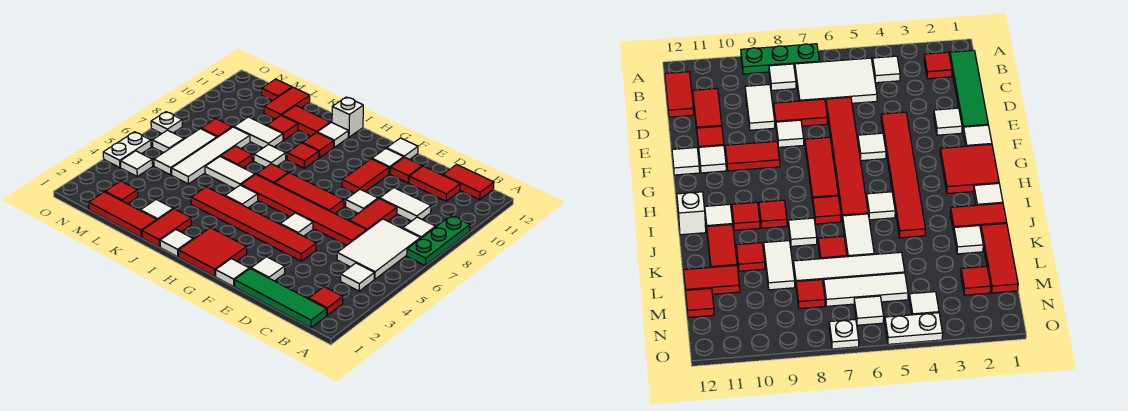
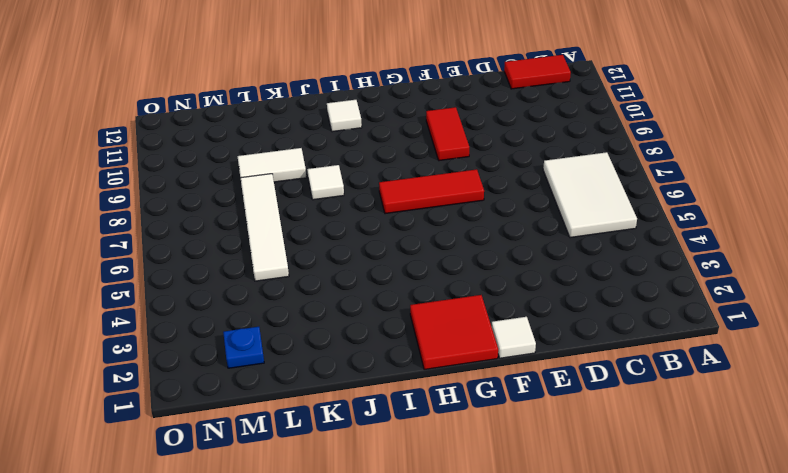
blue 1x1 plate [223,327,264,368] -> red 1x1 tile [105,181,138,204]
none -> green 1x3 plate [407,215,470,266]
none -> green 1x4 tile [235,269,327,328]
none -> red 1x1 tile [309,287,343,315]
none -> white 1x1 tile [341,263,374,291]

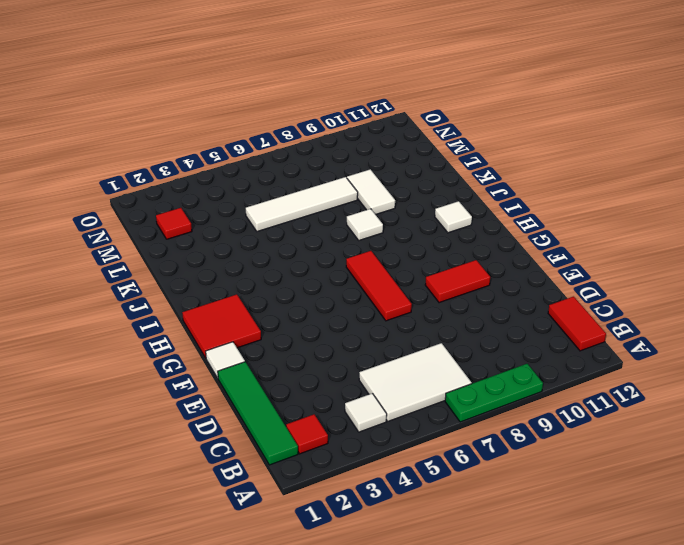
none -> white 1x1 tile [403,217,436,238]
none -> white 1x2 tile [380,188,431,221]
none -> red 1x2 tile [409,166,460,201]
none -> red 1x6 tile [241,174,367,245]

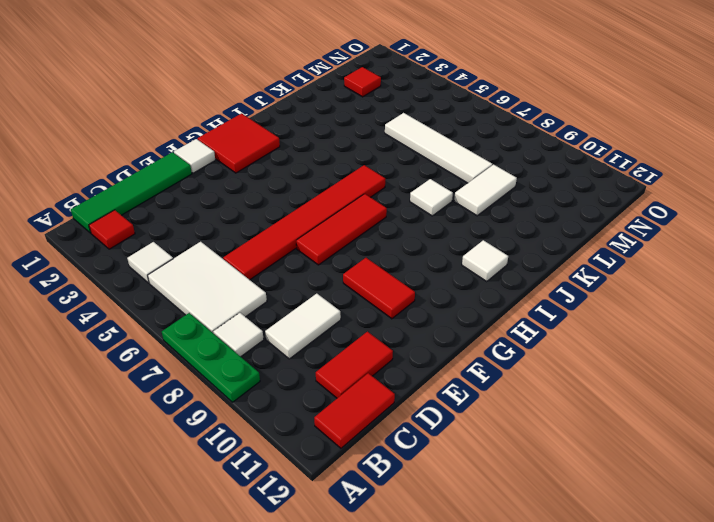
none -> red 1x2 tile [349,199,397,230]
none -> white 1x1 tile [251,257,285,281]
none -> red 1x6 tile [191,187,316,261]
none -> white 1x1 tile [346,189,378,213]

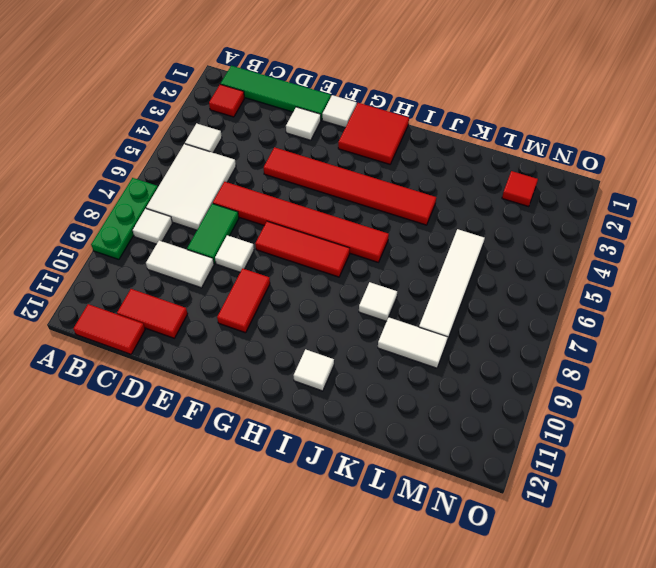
green 1x2 tile [187,204,239,264] -> red 1x2 tile [349,199,397,230]
none -> red 1x1 tile [390,157,422,183]
none -> white 1x1 tile [280,213,313,236]
none -> white 1x1 tile [372,148,404,174]
none -> white 1x1 tile [387,138,418,159]

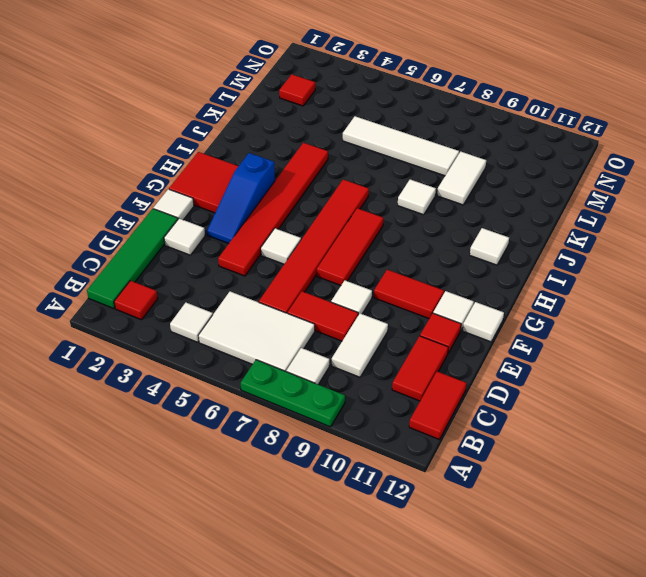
blue 1x3 slope [207,153,275,243] -> none
none -> white 1x1 tile [160,230,193,257]
none -> white 1x1 tile [225,185,258,208]
none -> red 1x1 tile [257,164,289,183]
none -> red 1x1 tile [287,143,319,168]

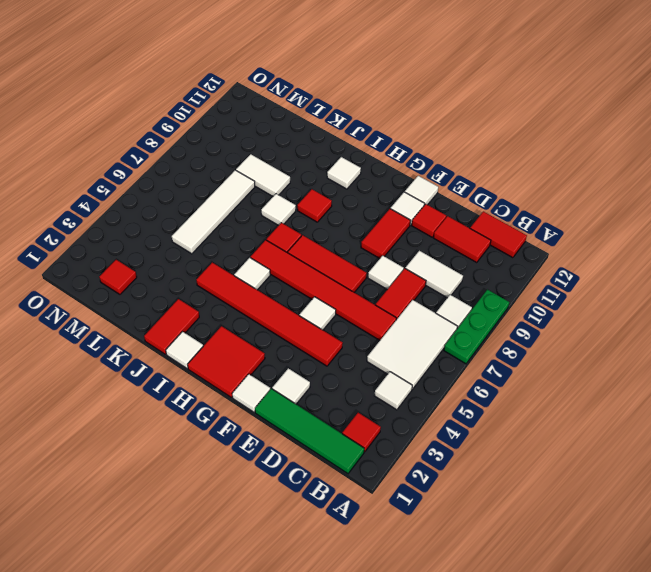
none -> red 1x1 tile [302,133,334,158]
none -> white 1x1 brick [332,97,363,137]
none -> white 1x2 tile [205,156,255,189]
none -> red 1x2 tile [282,106,331,136]

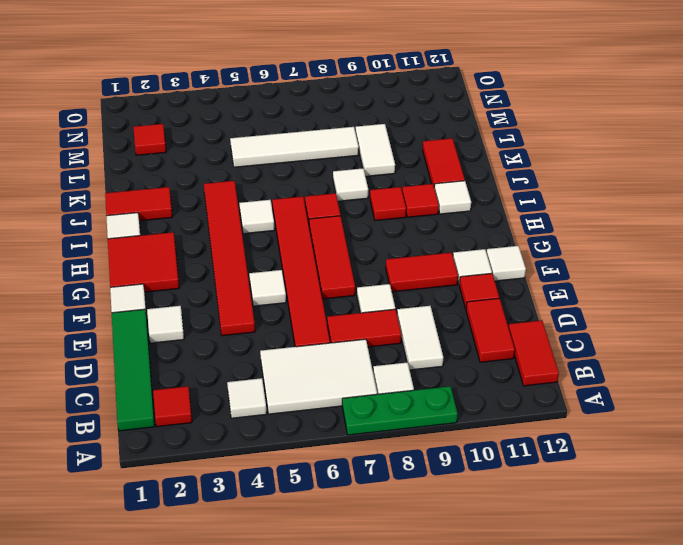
none -> white 1x1 brick [332,97,363,137]
none -> white 1x2 tile [205,156,255,189]
none -> red 1x3 tile [89,192,157,237]
none -> white 1x1 tile [141,199,173,220]

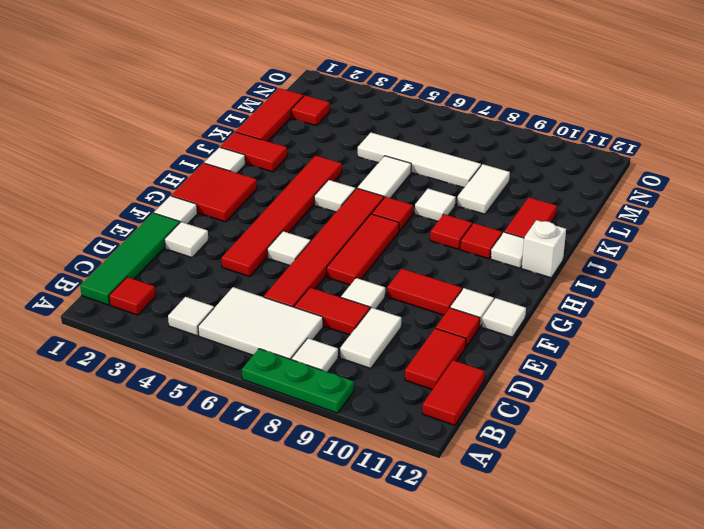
none -> white 1x1 tile [141,199,173,220]
none -> red 1x1 tile [221,146,252,168]
none -> red 1x1 tile [267,115,298,140]
none -> red 1x2 tile [264,87,310,119]

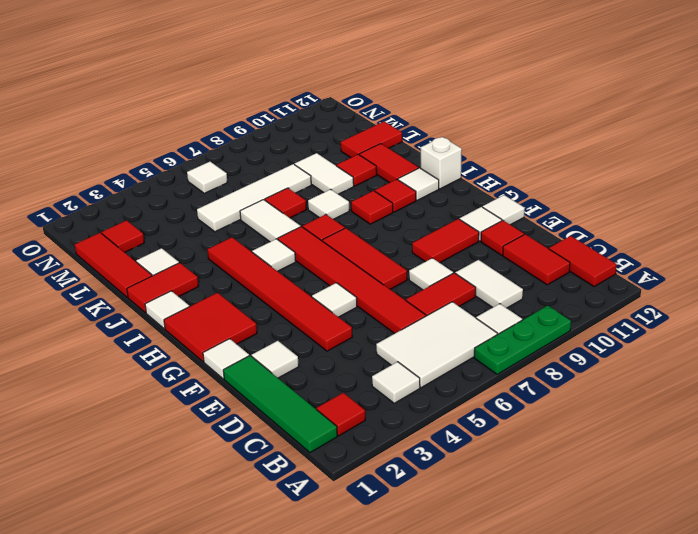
none -> white 1x3 tile [154,129,217,175]
none -> red 1x1 tile [201,119,232,137]
none -> red 1x1 tile [262,79,292,101]
none -> white 1x1 tile [120,151,153,176]

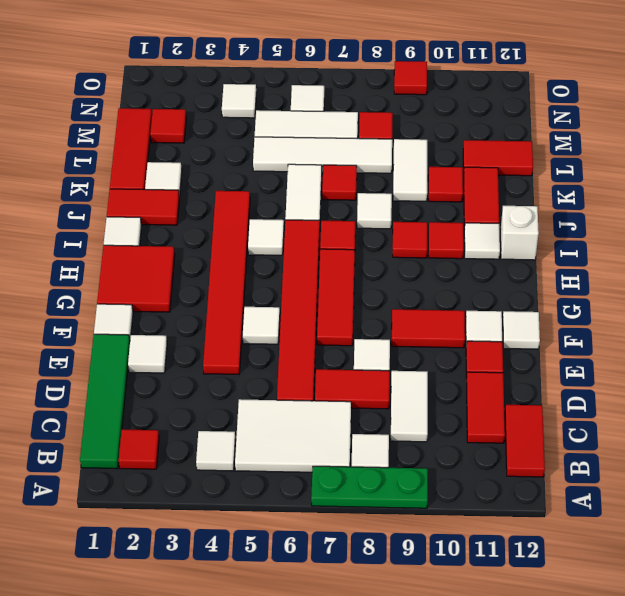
red 1x1 tile [394,61,427,95] -> red 1x1 tile moved to [262,79,292,101]
none -> white 1x2 plate [103,132,151,168]
none -> white 1x1 plate [151,112,182,134]

